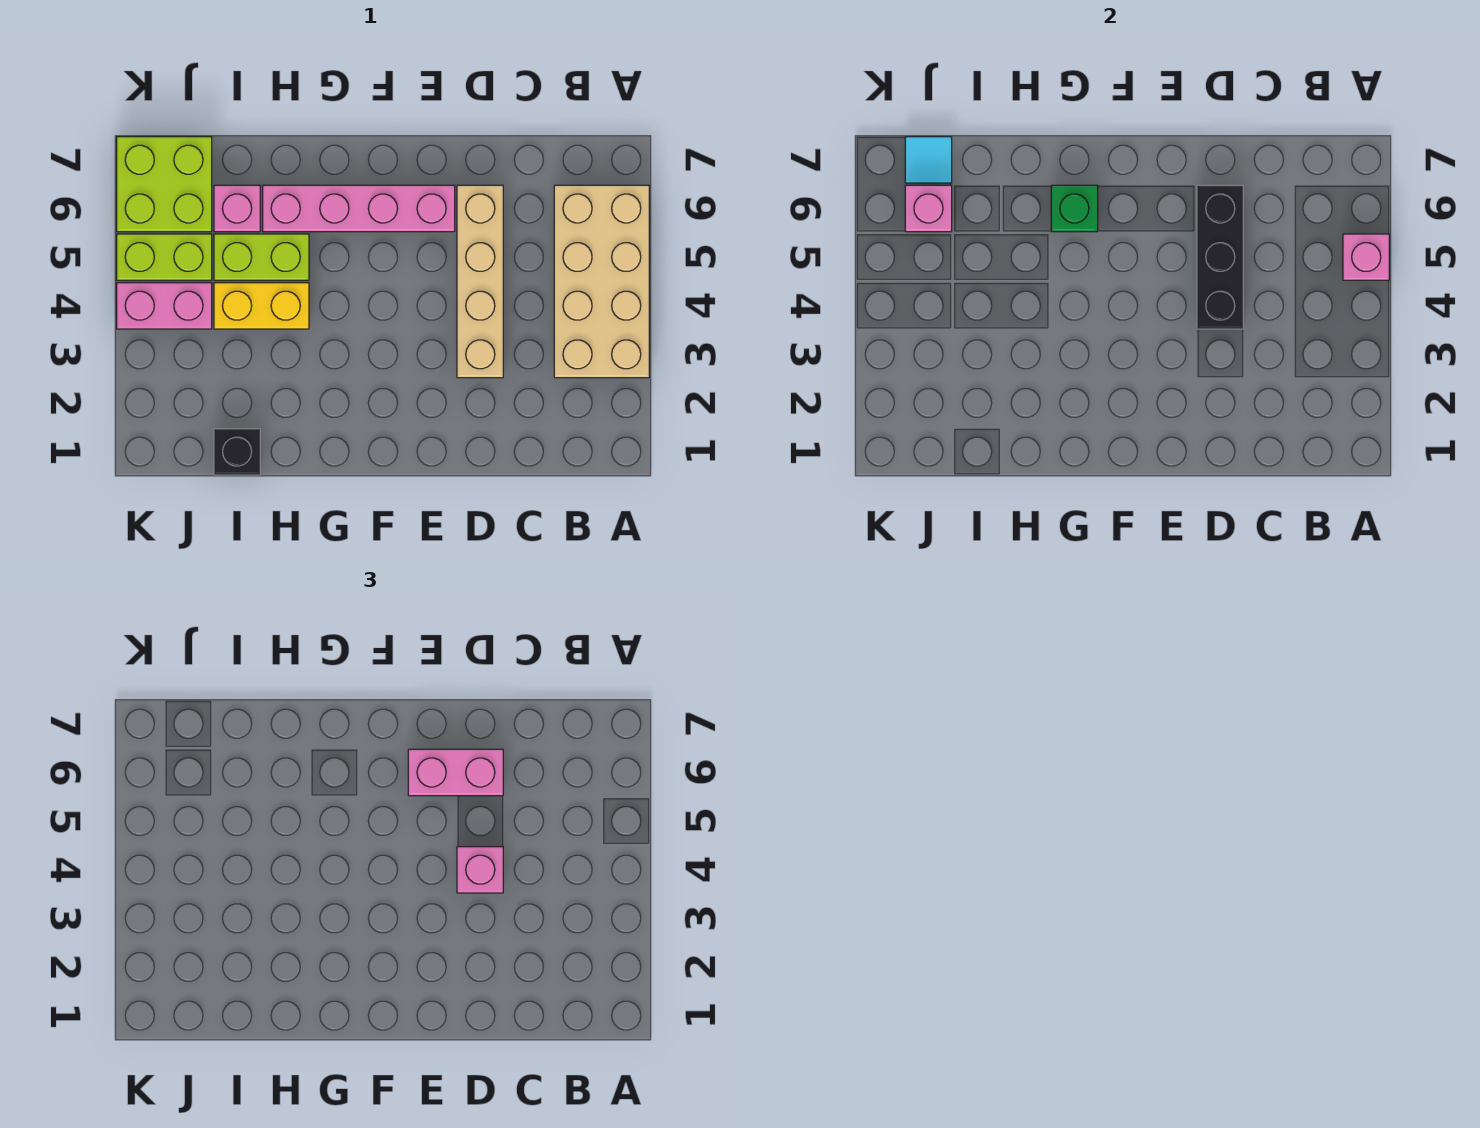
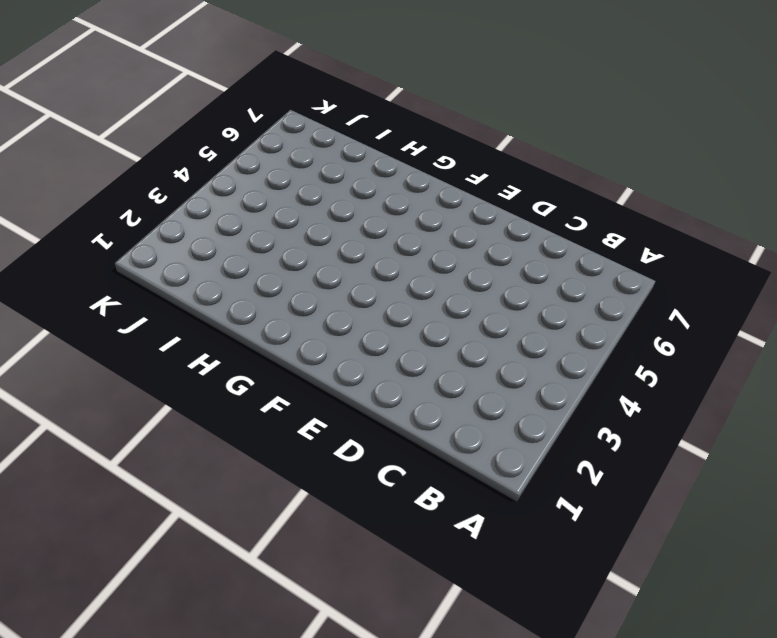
none -> tan 2x4 brick [554,185,649,378]
none -> tan 1x4 brick [457,185,503,378]
none -> pink 1x4 brick [263,185,455,232]

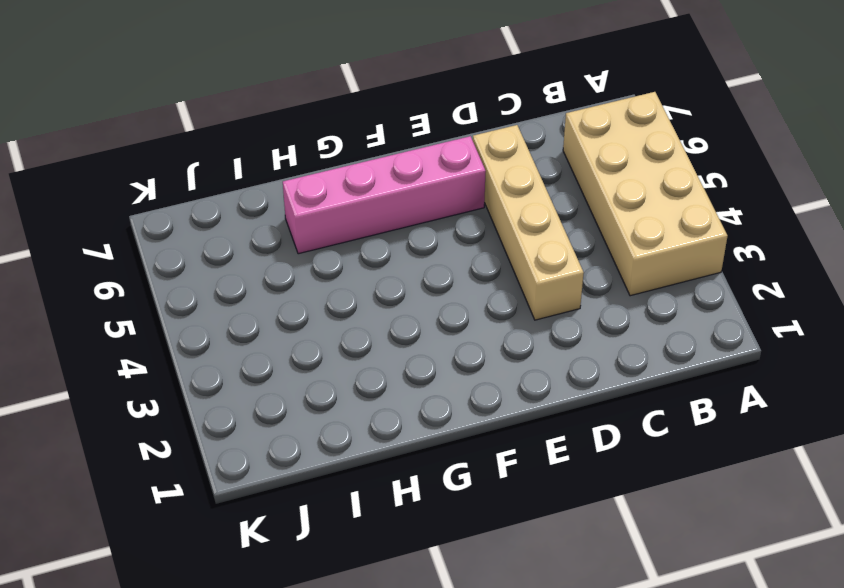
none -> yellow 1x2 brick [214,283,309,329]
none -> lime 1x2 brick [214,234,309,280]
none -> black 1x1 brick [214,429,260,475]

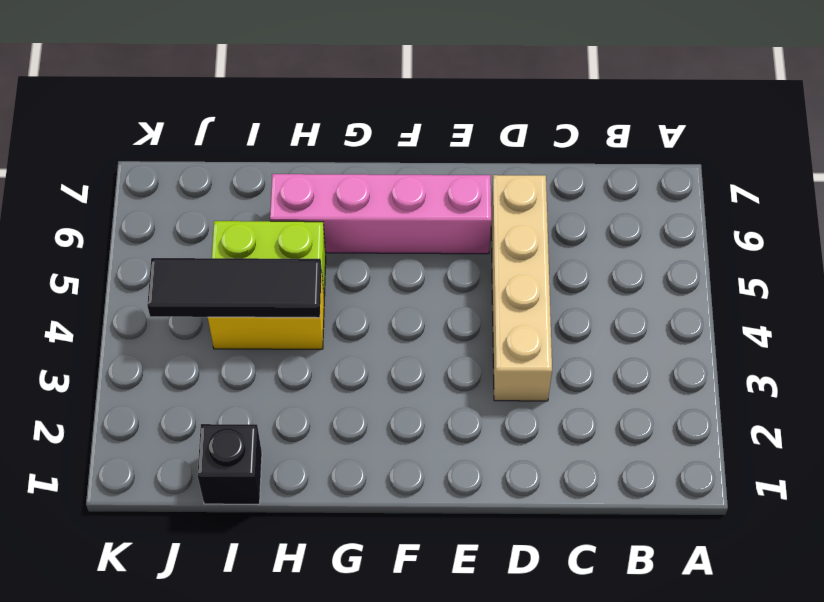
black 1x3 tile [147,258,322,318] -> none
none -> tan 2x4 brick [554,185,649,378]
none -> pink 1x1 brick [214,185,260,232]
none -> pink 1x2 brick [117,283,212,329]

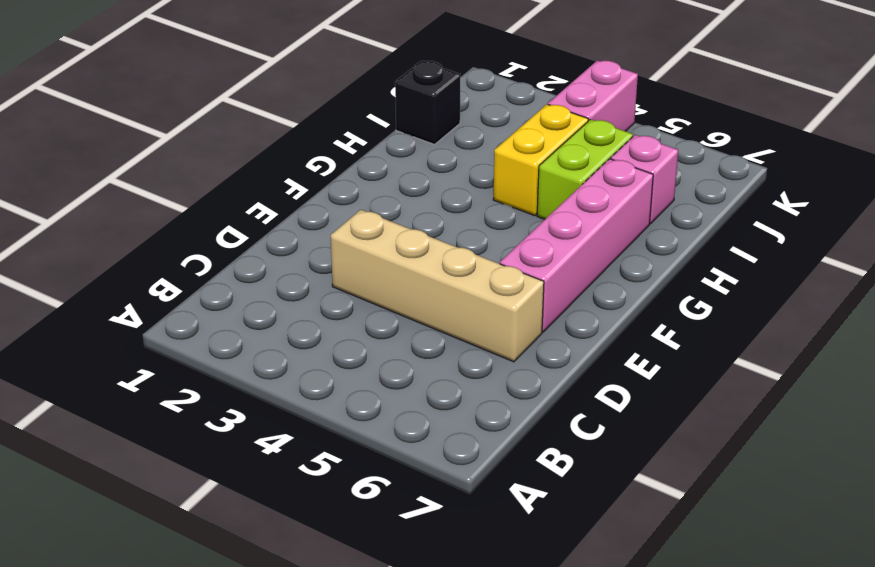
none -> tan 2x4 brick [554,185,649,378]
none -> lime 1x2 brick [117,234,212,280]
none -> lime 2x2 brick [117,137,212,232]

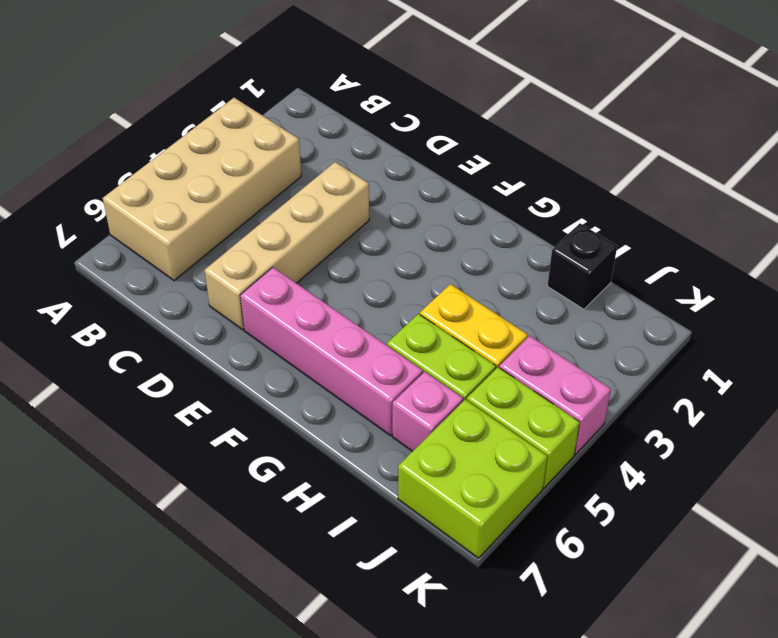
none -> pink 1x1 brick [1343,234,1389,280]
none -> black 1x3 brick [1197,185,1243,329]
none -> green 1x1 brick [1051,185,1098,232]

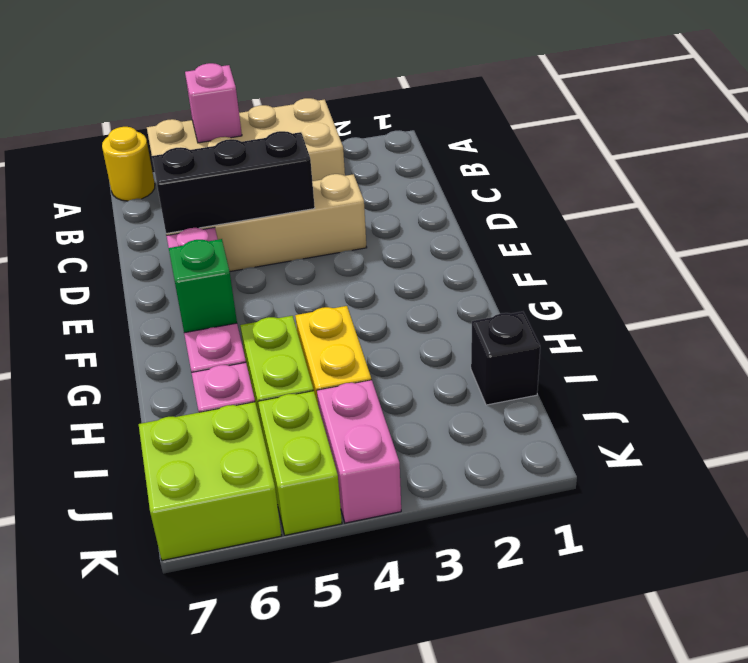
yellow 1x1 round brick [102,127,155,201] -> none
none -> pink 1x1 brick [905,185,952,232]
none -> cyan 1x1 tile [905,137,952,183]
none -> pink 1x1 brick [457,847,503,893]

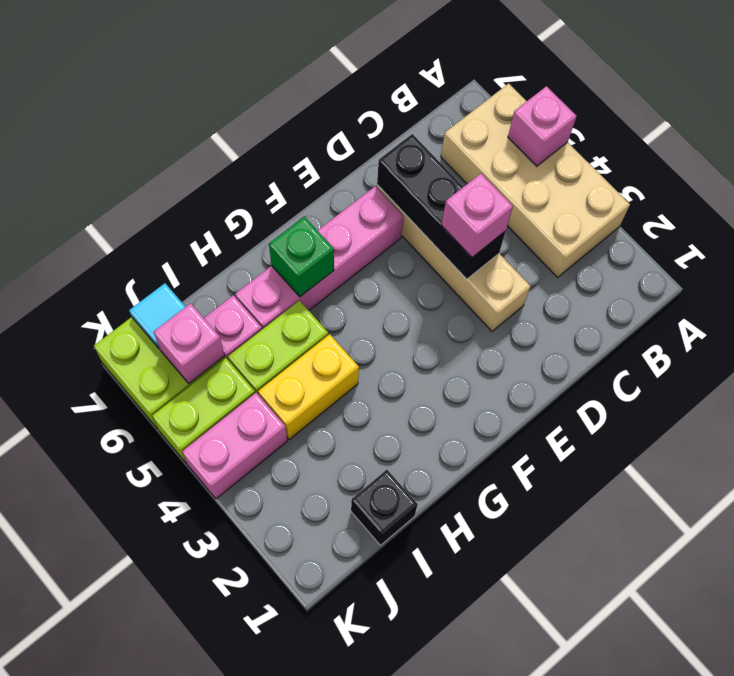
none -> pink 1x2 brick [408,749,503,796]

